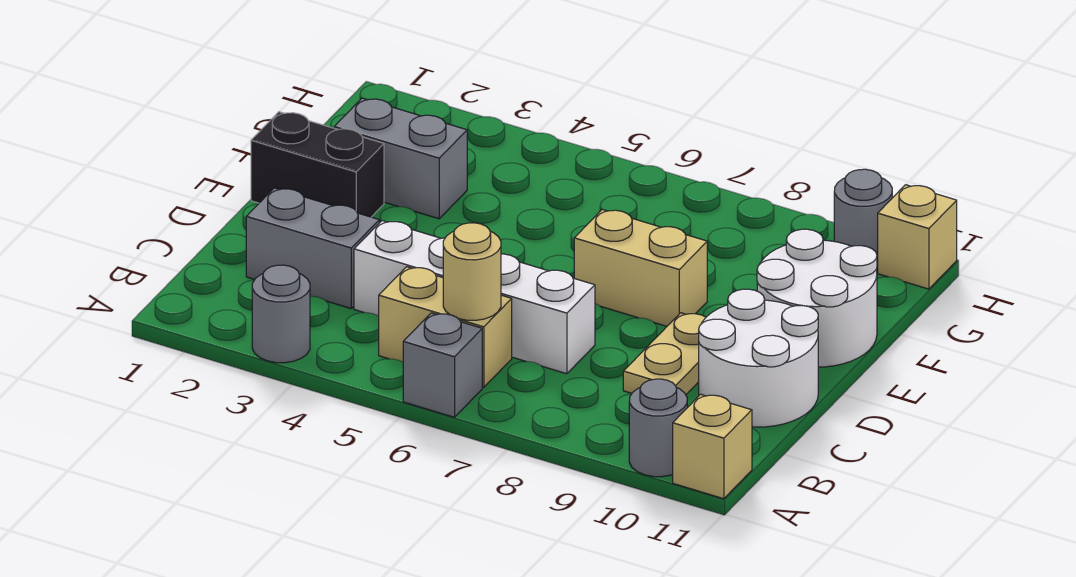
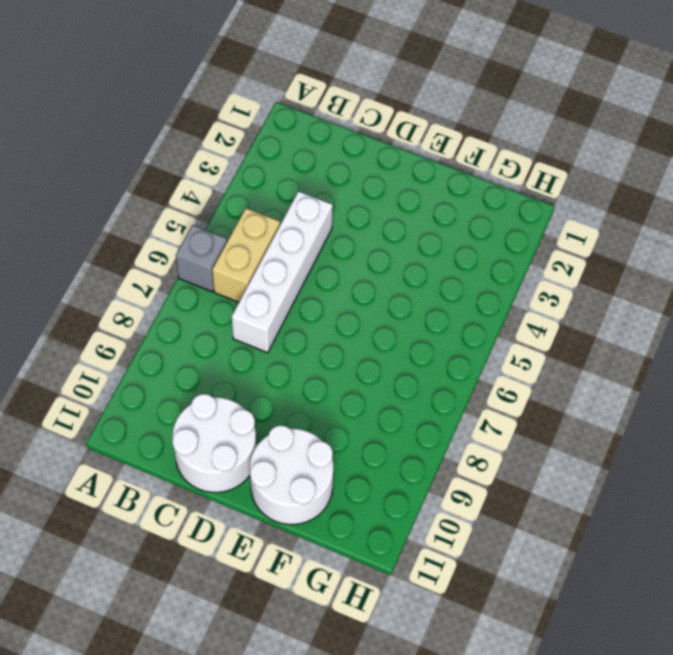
none -> grey 1x1 round brick [252,265,310,363]
none -> grey 1x1 round brick [629,379,687,477]
none -> tan 1x1 brick [673,394,752,499]

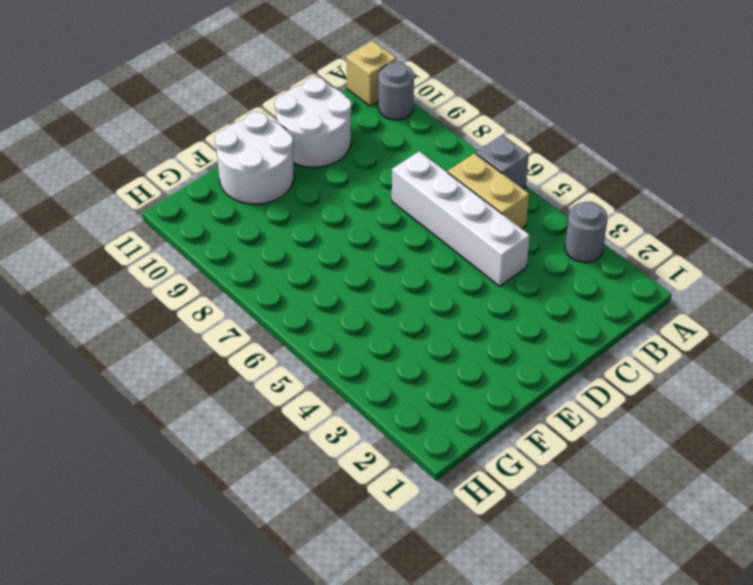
none -> grey 1x2 brick [246,188,379,308]
none -> tan 1x2 plate [623,313,706,394]
none -> black 1x2 brick [251,112,384,217]

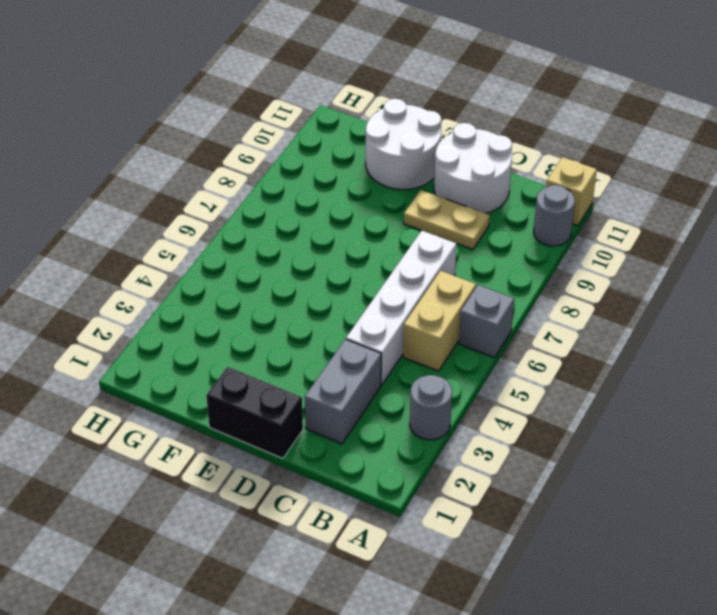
black 1x2 brick [206,367,303,458] -> black 1x2 brick turned to [251,112,384,217]
none -> tan 1x2 brick [574,209,707,326]
none -> grey 1x2 brick [334,98,467,219]
none -> grey 1x1 round brick [834,169,892,265]

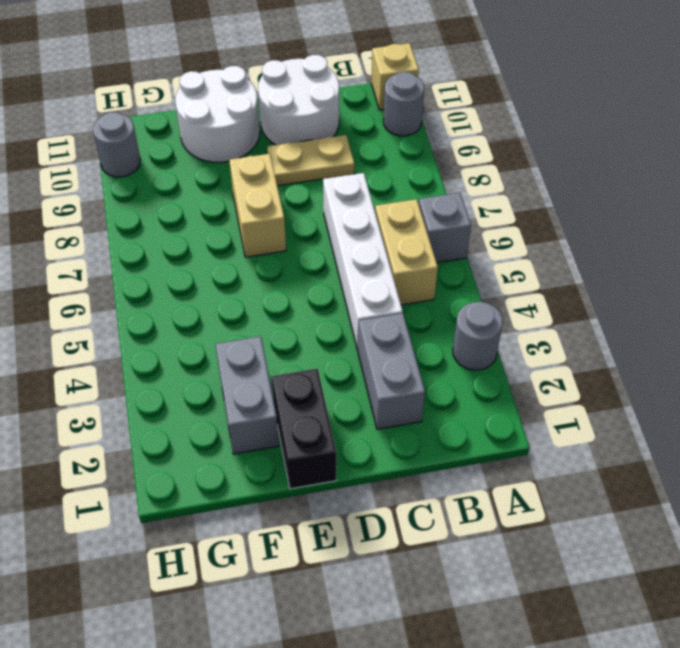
none -> tan 1x1 brick [878,185,957,289]
none -> tan 1x1 round brick [443,223,501,320]

